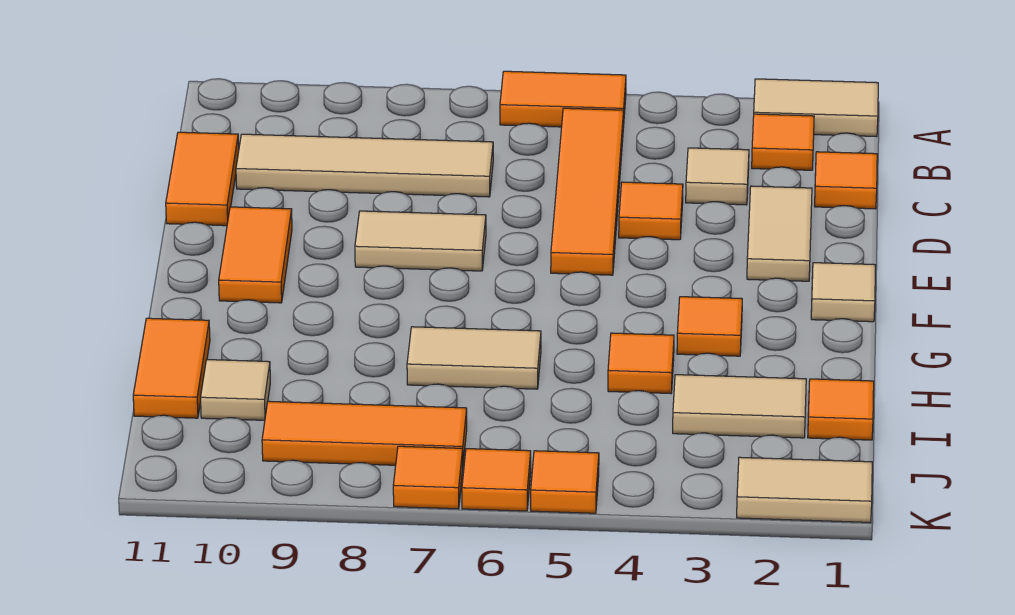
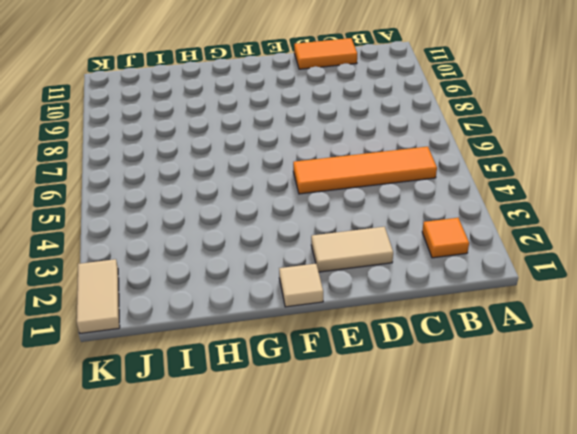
none -> tan 1x2 tile [754,79,878,137]
none -> orange 1x2 tile [500,71,626,128]
none -> orange 1x1 tile [815,152,877,209]

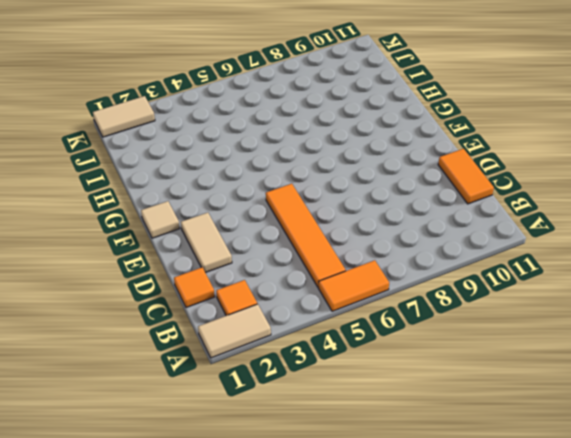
none -> tan 1x1 tile [686,148,749,205]
none -> tan 1x4 tile [236,134,493,197]
none -> orange 1x1 tile [619,182,683,240]

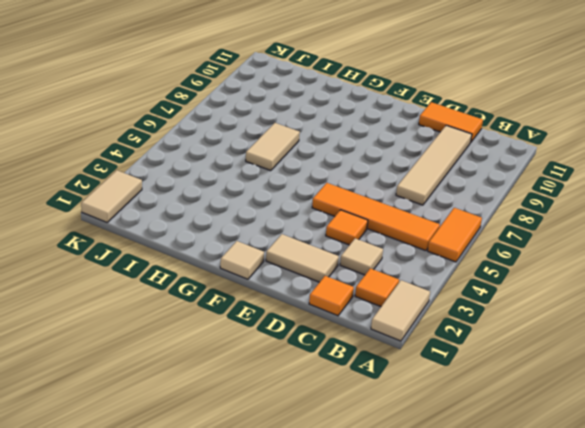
none -> tan 1x2 tile [355,211,486,271]
none -> orange 1x2 tile [219,207,292,303]
none -> orange 1x1 tile [677,297,742,356]

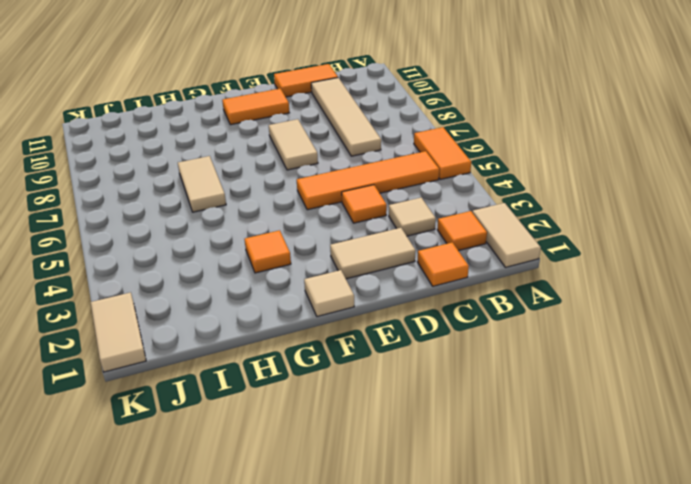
none -> orange 1x1 tile [608,333,674,394]
none -> orange 1x2 tile [133,318,210,418]
none -> orange 1x1 tile [808,379,874,440]

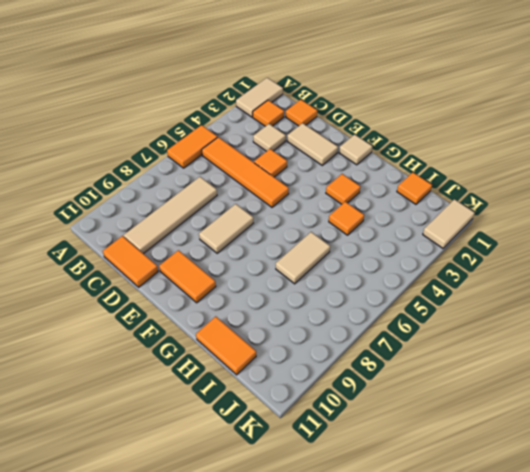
none -> tan 1x2 tile [673,375,806,438]
none -> tan 1x1 tile [201,360,270,420]
none -> orange 1x3 tile [262,401,467,465]

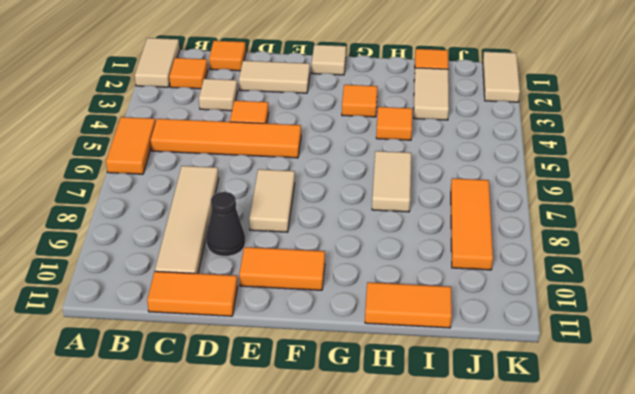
black 1x1 cone [206,192,245,256] -> none
none -> tan 1x1 tile [201,360,270,420]
none -> orange 1x1 tile [531,451,599,513]
none -> orange 1x1 tile [462,449,531,511]

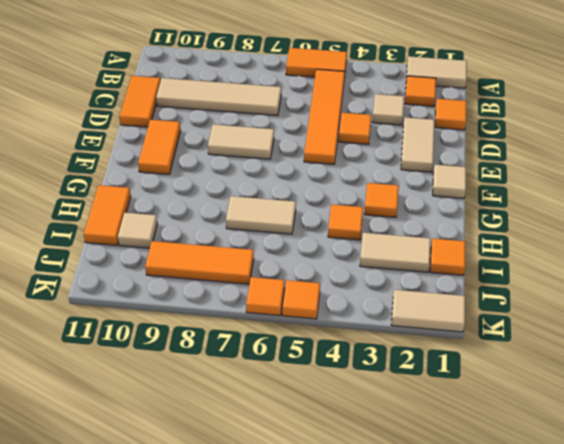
none -> orange 1x1 tile [393,446,463,509]

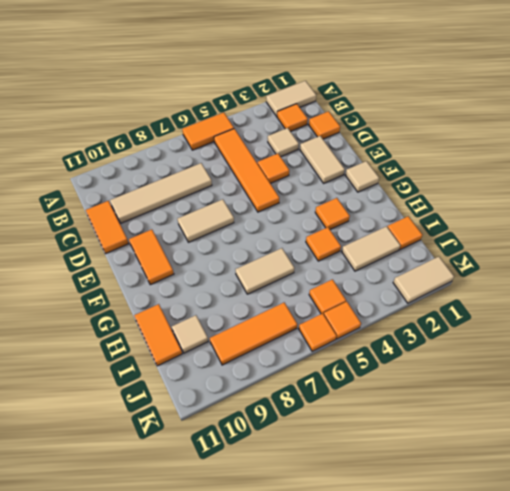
orange 1x1 tile [309,279,346,314] -> orange 1x1 tile moved to [393,446,463,509]

